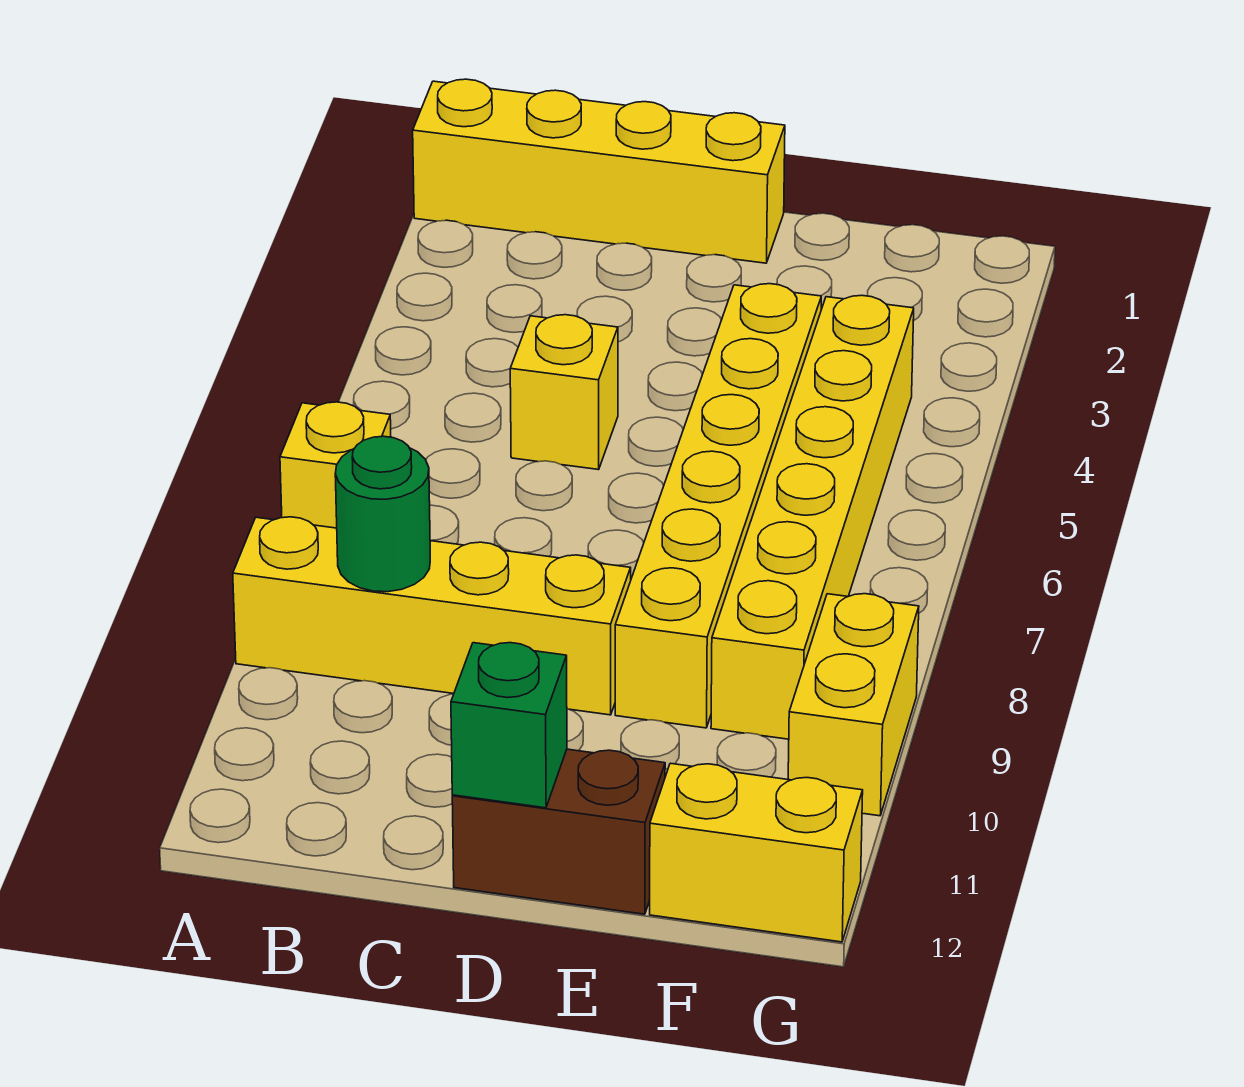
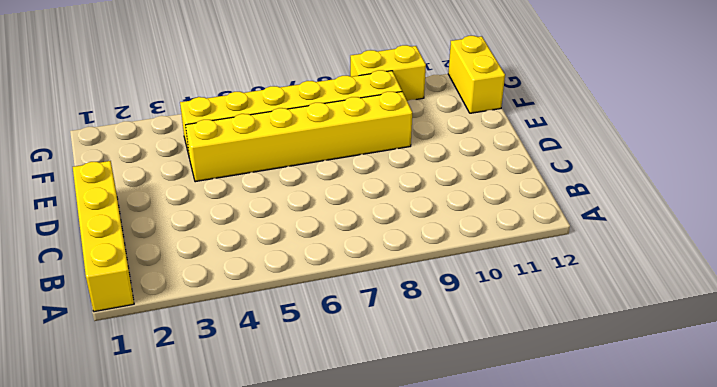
none -> yellow 1x1 brick [280,402,391,528]
none -> yellow 1x4 brick [233,517,631,715]

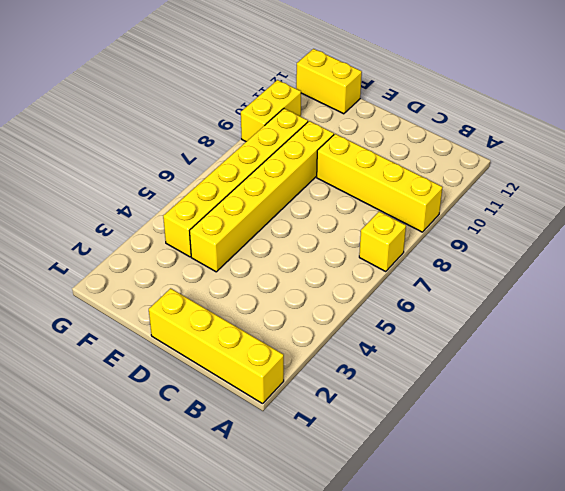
none -> yellow 1x1 brick [510,315,618,470]
none -> brown 1x2 brick [452,749,665,914]

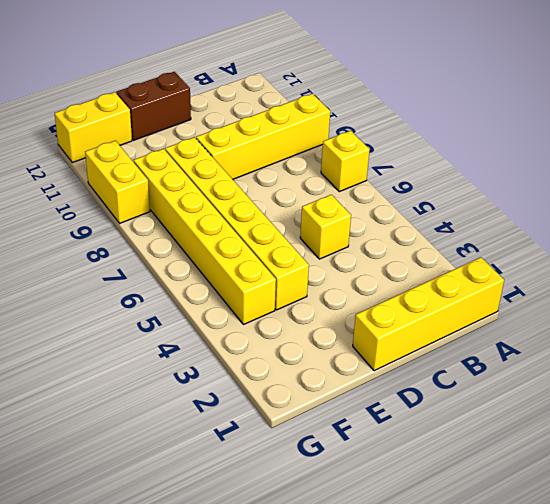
none -> green 1x1 round brick [335,436,430,592]
none -> green 1x1 brick [451,643,567,808]

